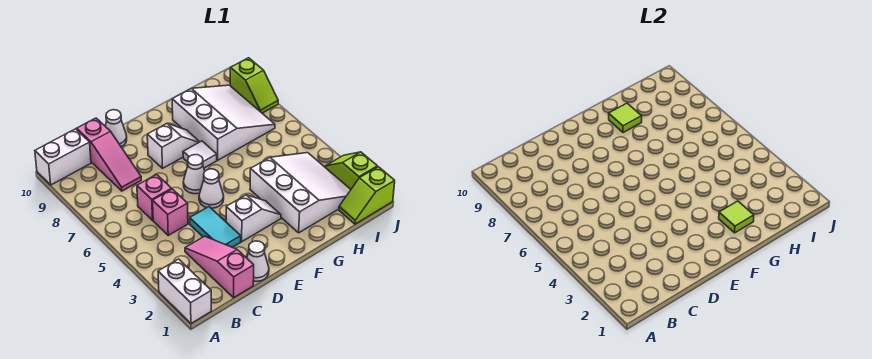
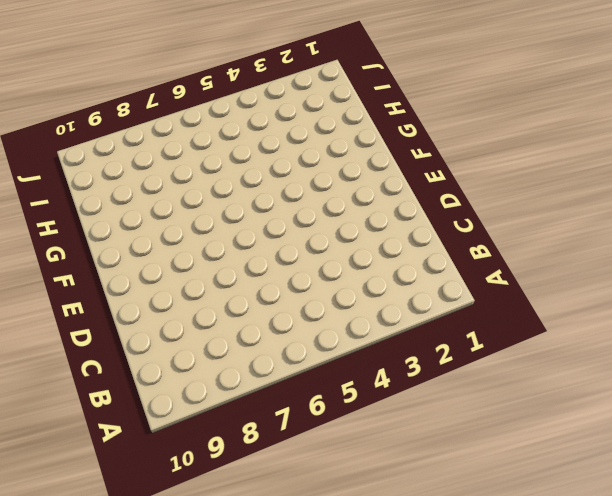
none -> white 1x2 brick [158,259,211,323]
none -> white 1x2 brick [35,129,91,185]
none -> pink 1x3 slope [185,236,254,298]

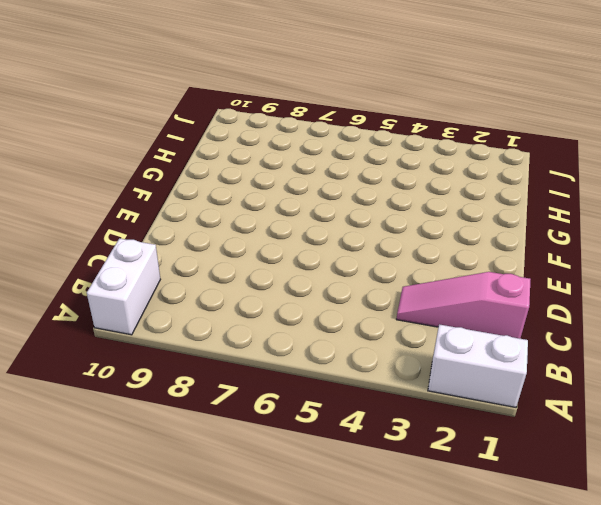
none -> pink 1x1 brick [153,189,188,235]
none -> pink 1x1 brick [137,175,172,220]
none -> pink 1x3 slope [77,118,141,191]

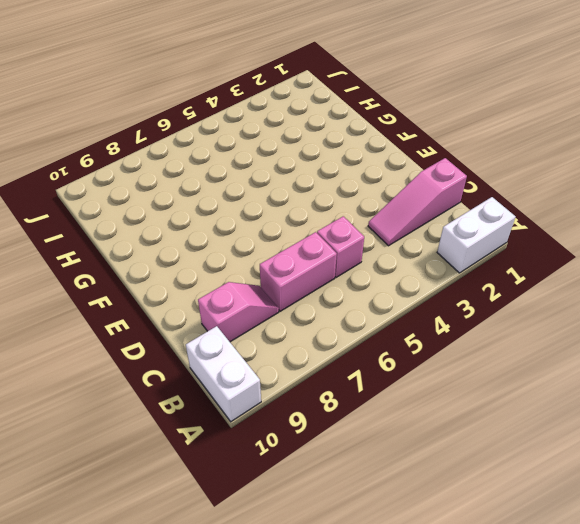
pink 1x2 brick [260,232,337,311] -> pink 1x1 brick [137,175,172,220]
pink 1x2 slope [198,282,279,342] -> pink 1x3 slope [77,118,141,191]
none -> white 1x1 cone [247,241,269,281]
none -> cyan 1x2 tile [190,207,241,247]
none -> white 1x1 cone [105,110,127,147]

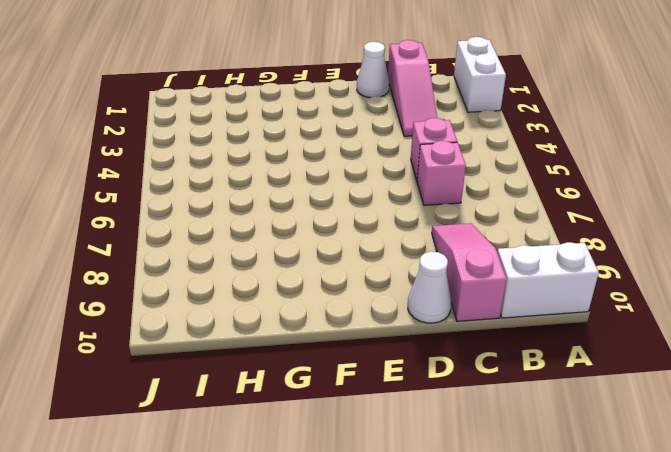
none -> cyan 1x2 tile [190,207,241,247]
none -> white 1x2 slope [226,195,281,242]
none -> white 1x1 cone [199,169,224,208]

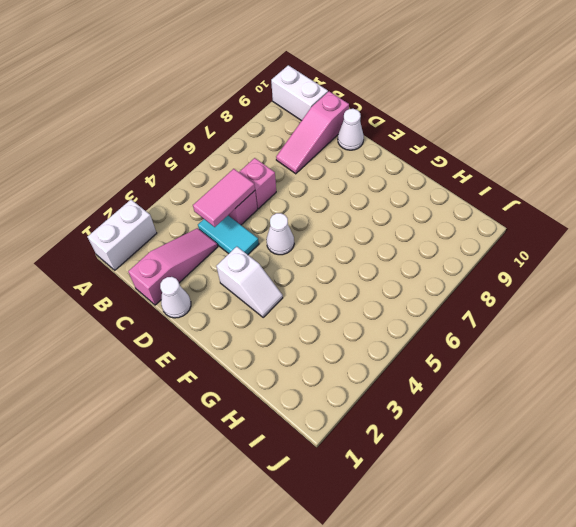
cyan 1x2 tile [198,216,259,255] -> cyan 1x2 tile turned to [190,207,241,247]
pink 1x2 tile [193,169,255,227] -> none
none -> white 1x1 cone [183,155,205,194]
none -> white 1x2 slope [147,124,199,168]
none -> white 1x1 tile [183,141,217,168]

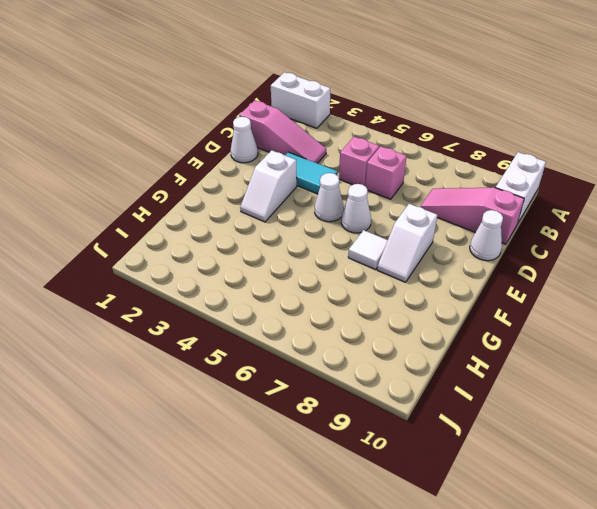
none -> white 3x3 slope [250,153,351,233]
none -> white 3x3 slope [172,85,275,160]
none -> lime 1x2 slope [339,167,395,224]

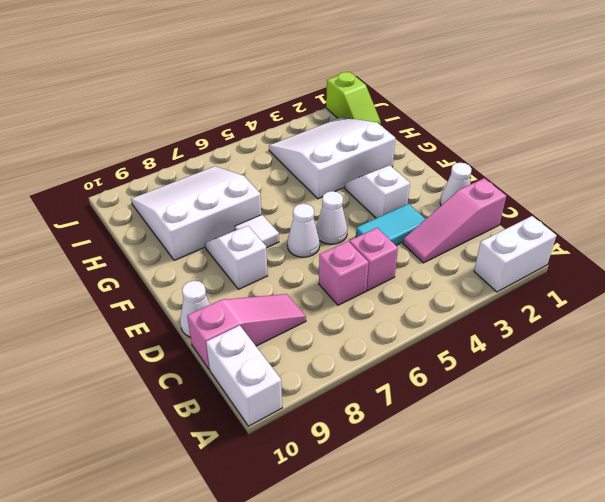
none -> lime 1x2 slope [325,152,377,189]
none -> lime 1x2 slope [230,58,278,113]
none -> lime 1x1 tile [719,201,754,233]

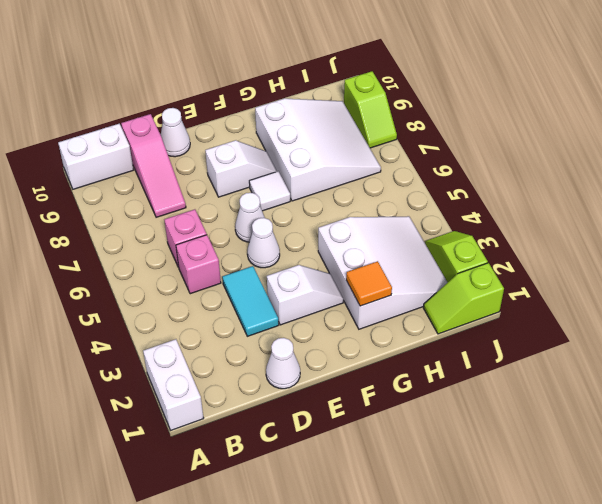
orange 1x1 tile [346,261,392,306] -> lime 1x1 tile [719,201,754,233]
none -> pink 1x3 slope [185,236,254,298]
none -> lime 1x1 tile [609,103,642,133]

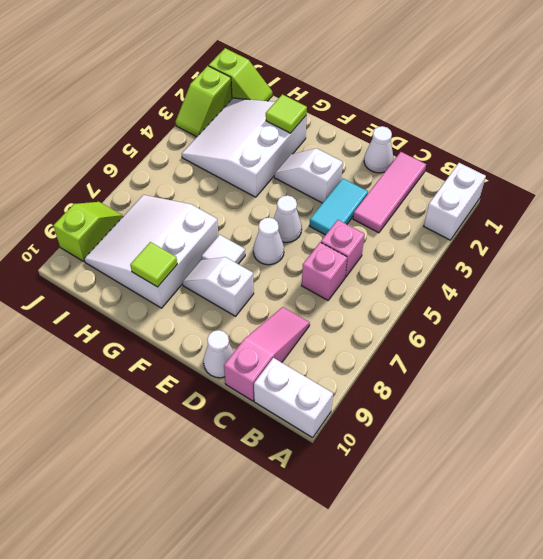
pink 1x3 tile [353,152,426,233] -> pink 1x3 slope [185,236,254,298]

